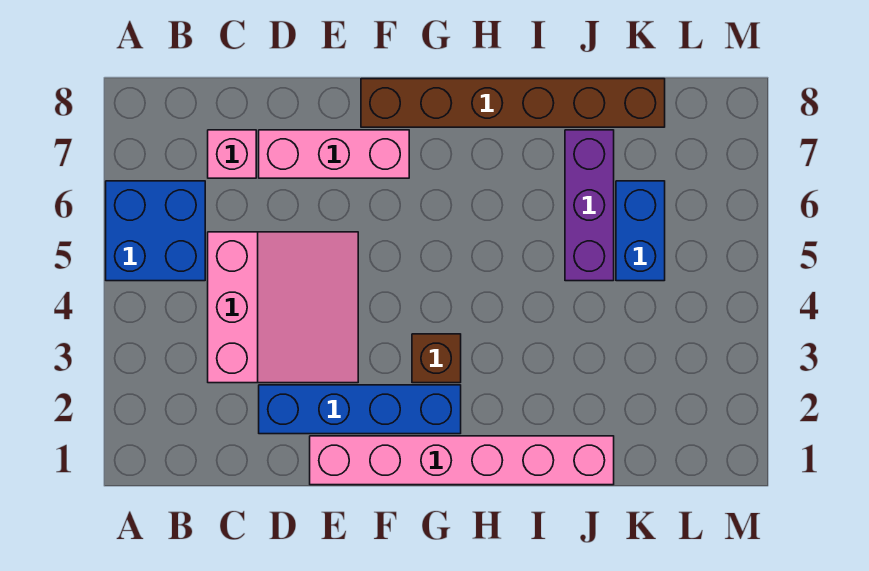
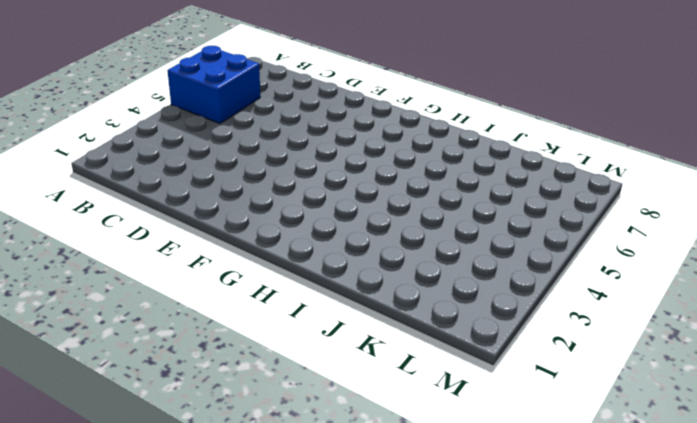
none -> pink 3x3 slope [208,232,358,383]
none -> pink 1x1 brick [208,130,256,178]

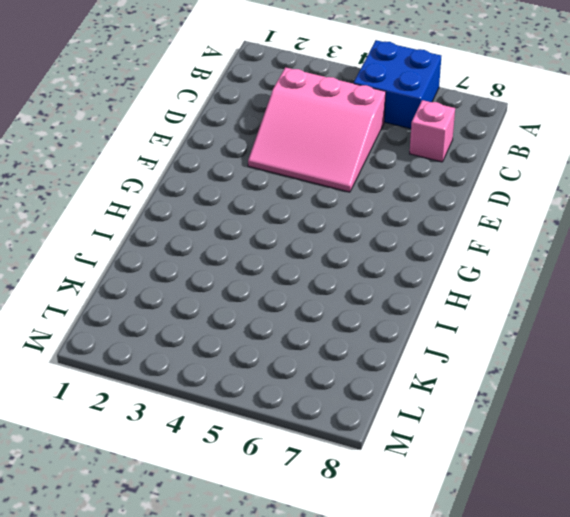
none -> blue 1x4 brick [259,385,461,434]
none -> pink 1x3 brick [259,130,409,178]

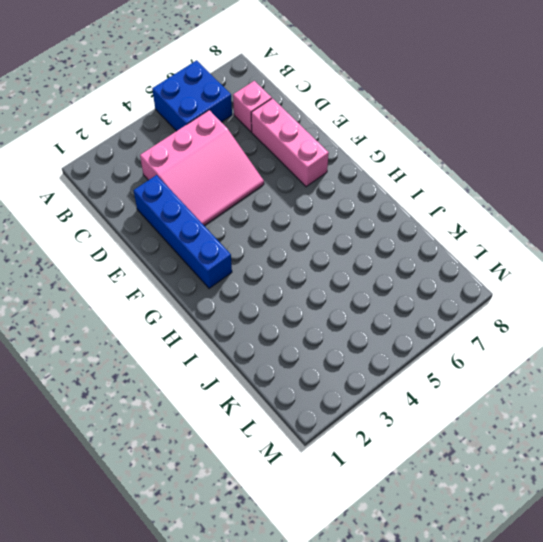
none -> pink 1x6 brick [310,436,614,485]
none -> brown 1x6 brick [361,79,665,127]

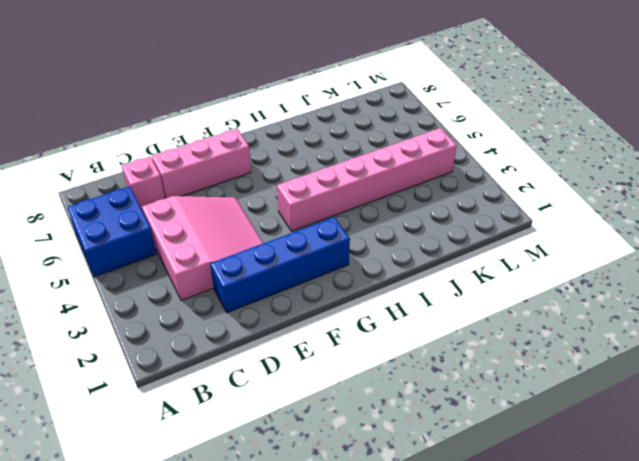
pink 1x6 brick [277,128,457,231] -> pink 1x6 brick moved to [310,436,614,485]
none -> brown 1x6 brick [361,79,665,127]
none -> brown 1x1 brick [412,334,461,383]

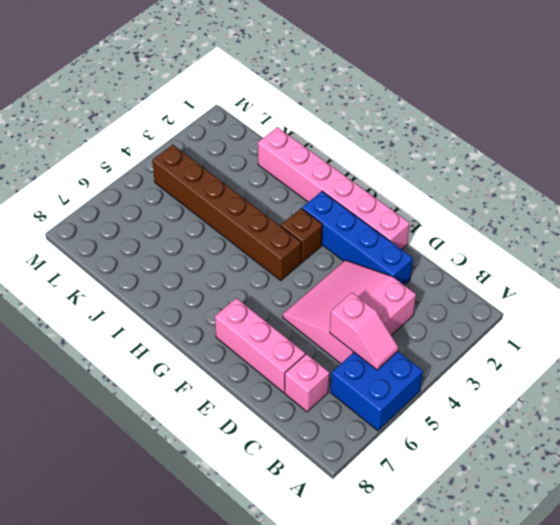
pink 1x2 slope [329,293,398,370] -> none
brown 1x6 brick [152,145,301,280] -> brown 1x6 brick moved to [361,79,665,127]
none -> purple 1x3 brick [565,130,614,281]
none -> blue 1x2 brick [616,181,665,281]

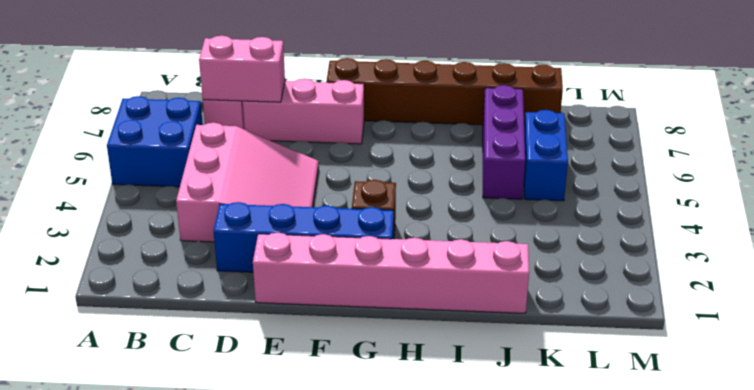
pink 1x2 brick [199,36,285,102] -> none

